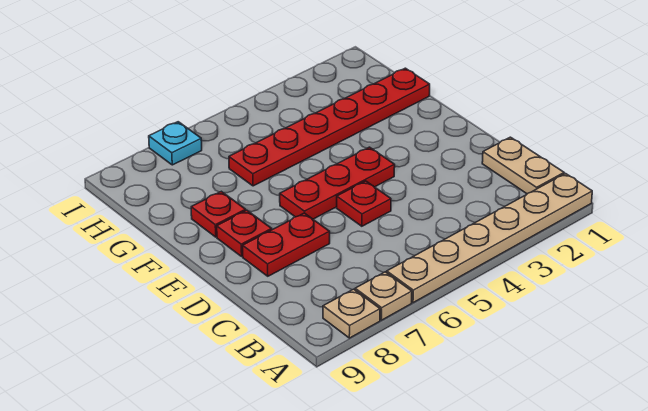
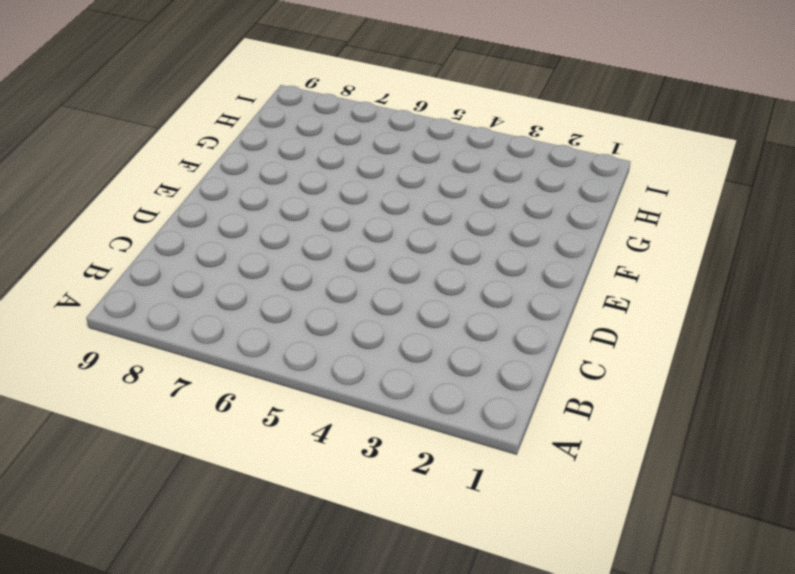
none -> tan 1x6 plate [387,174,592,303]
none -> tan 1x1 plate [355,272,412,320]

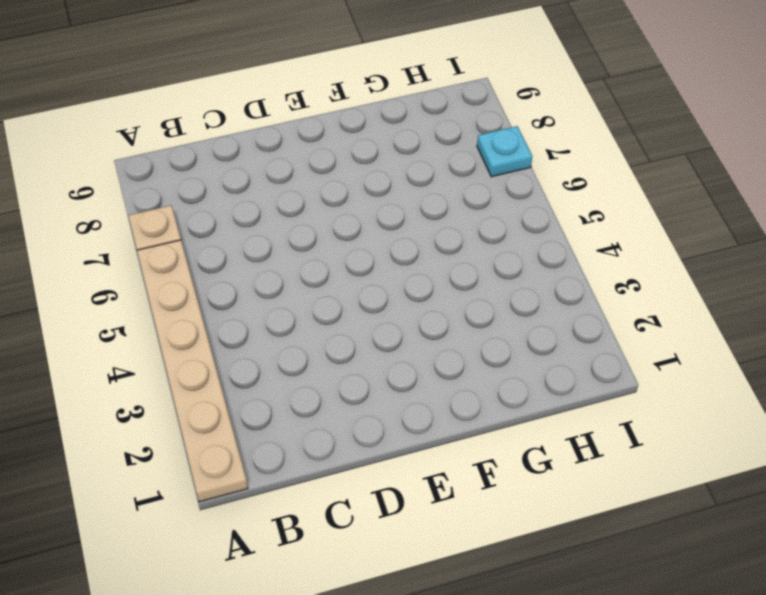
none -> tan 1x1 plate [323,289,380,338]
none -> tan 1x2 plate [482,137,564,194]

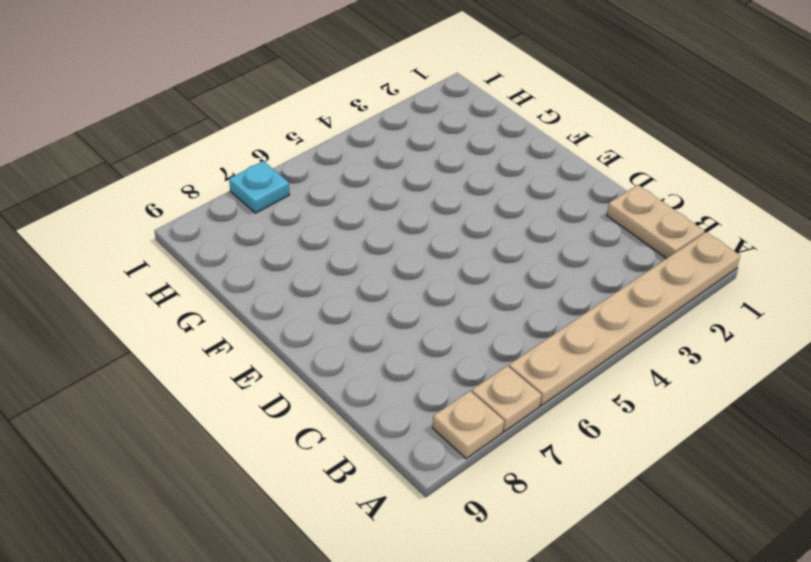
none -> red 1x1 plate [337,181,391,226]
none -> red 1x2 plate [243,213,330,276]

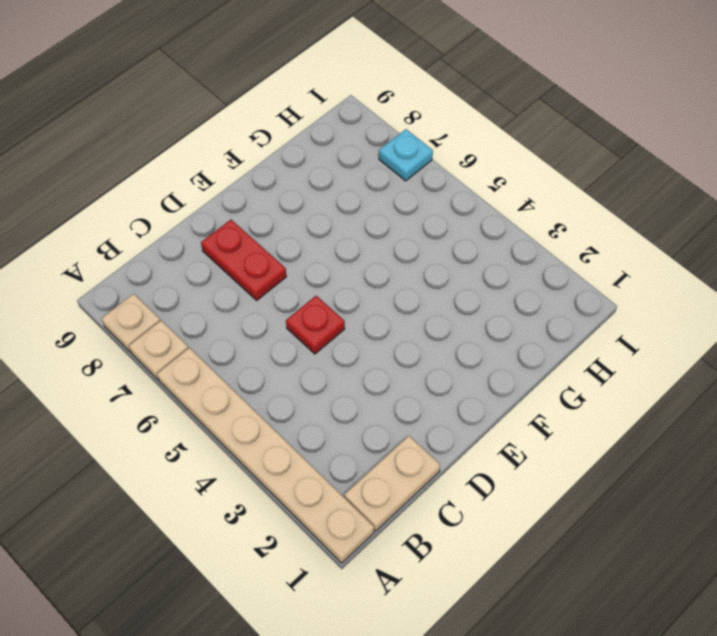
none -> red 1x3 plate [280,147,395,219]
none -> red 1x1 plate [217,210,272,256]

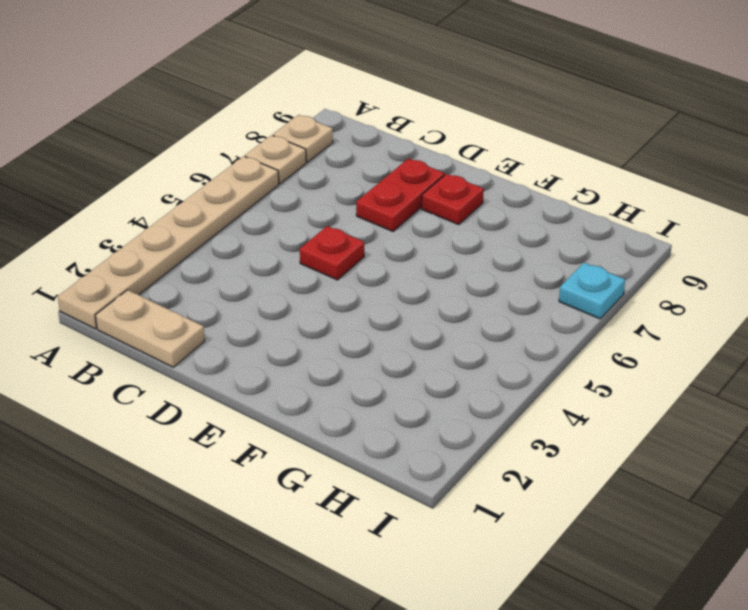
none -> red 1x3 plate [280,147,395,219]
none -> red 1x1 plate [191,191,246,237]

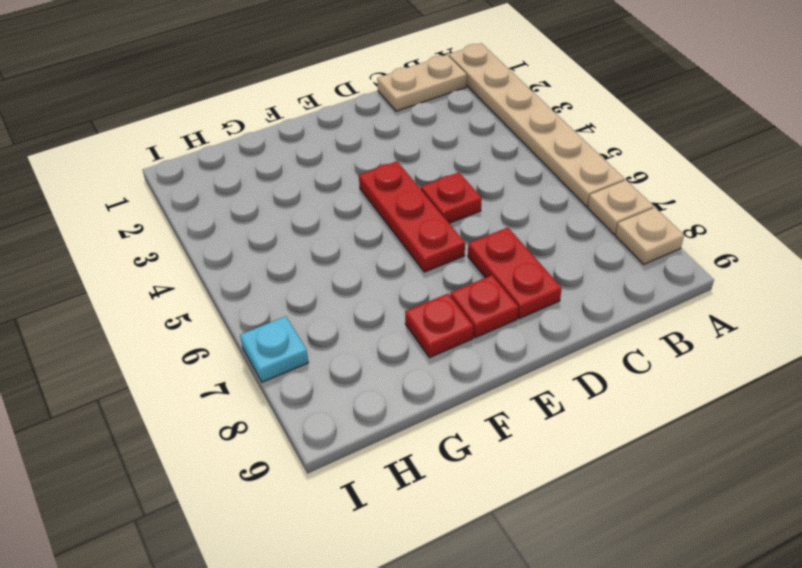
none -> red 1x6 plate [229,68,430,186]

